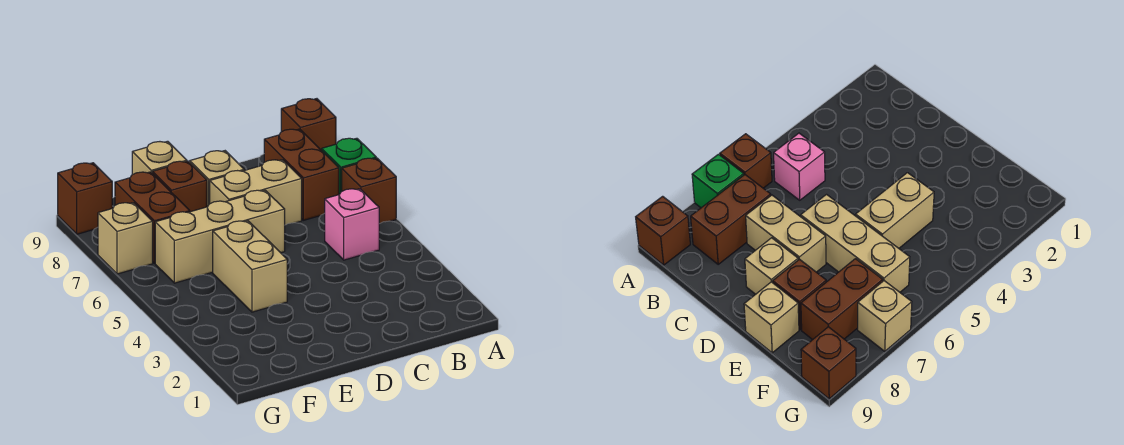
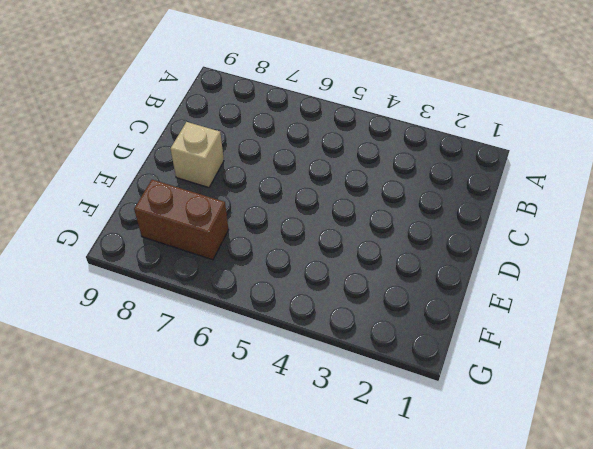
none -> brown 1x1 brick [342,158,396,224]
none -> green 1x1 brick [322,138,376,194]
none -> brown 1x1 brick [281,99,336,151]

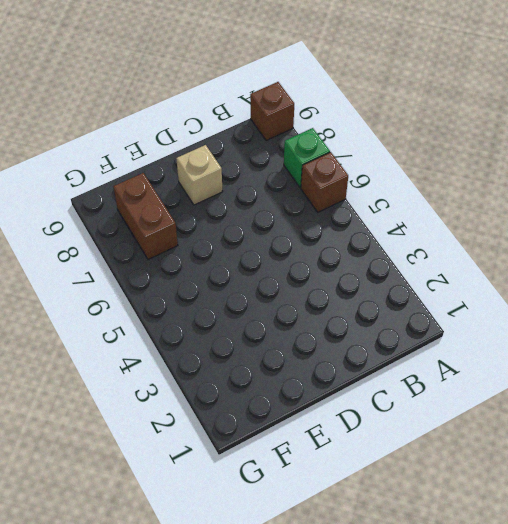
none -> pink 1x1 brick [325,189,379,260]
none -> brown 1x2 brick [264,129,339,220]
none -> tan 1x2 brick [210,160,302,225]

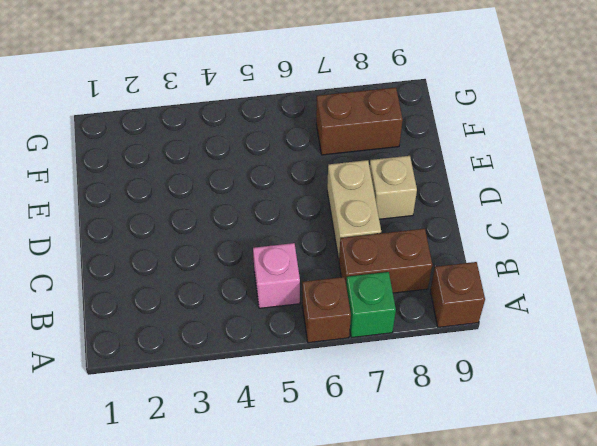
none -> tan 1x3 brick [155,190,285,283]
none -> tan 1x2 brick [213,221,287,312]
none -> brown 1x1 brick [152,161,207,212]

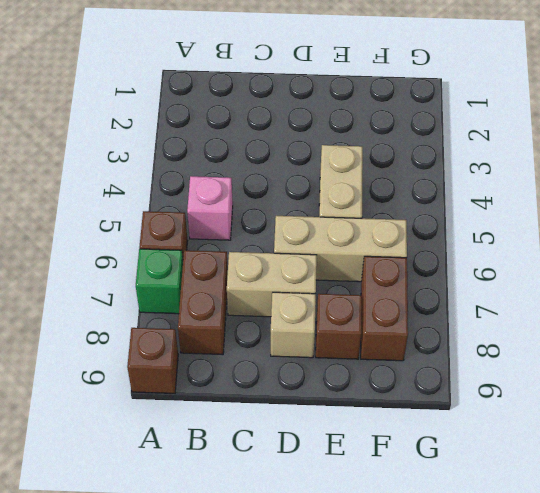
none -> tan 1x1 brick [132,141,187,175]
none -> tan 1x1 brick [98,203,153,274]
none -> brown 1x1 brick [58,163,112,234]

